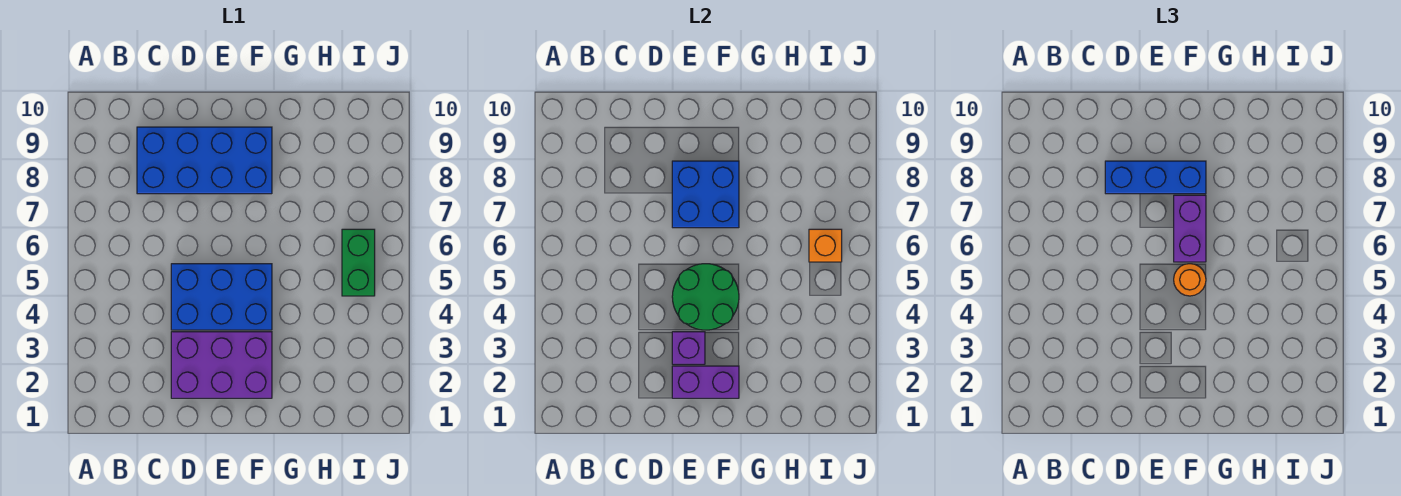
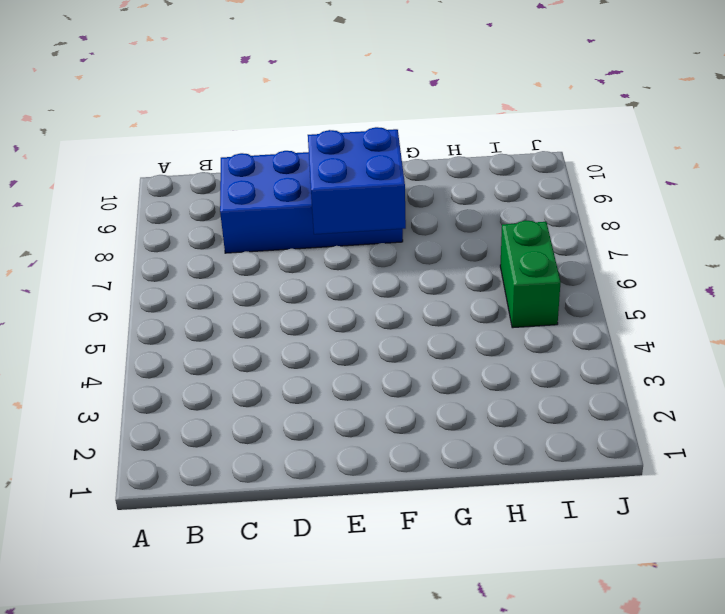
none -> purple 2x3 brick [171,332,272,398]
none -> blue 2x3 brick [171,264,272,330]
none -> purple 1x2 brick [672,366,739,398]

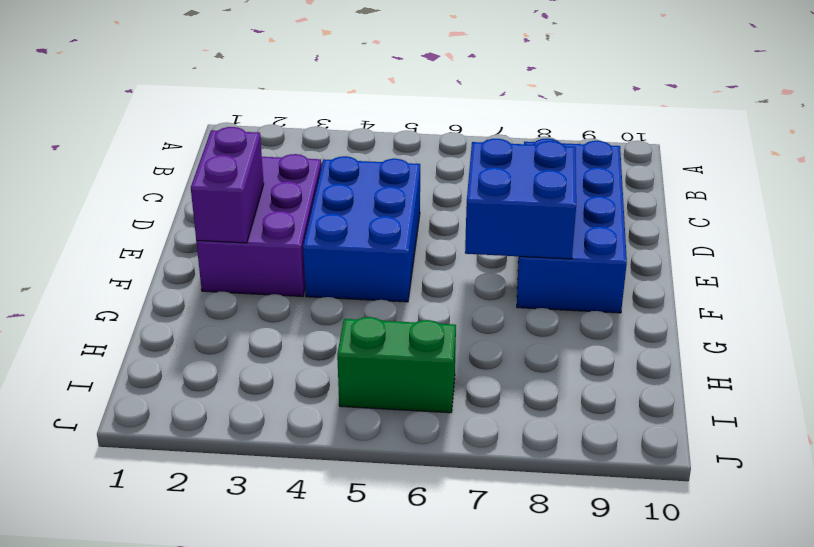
none -> purple 1x1 brick [672,332,705,364]
none -> green 2x2 round brick [672,264,739,330]
none -> orange 1x1 brick [809,229,842,262]

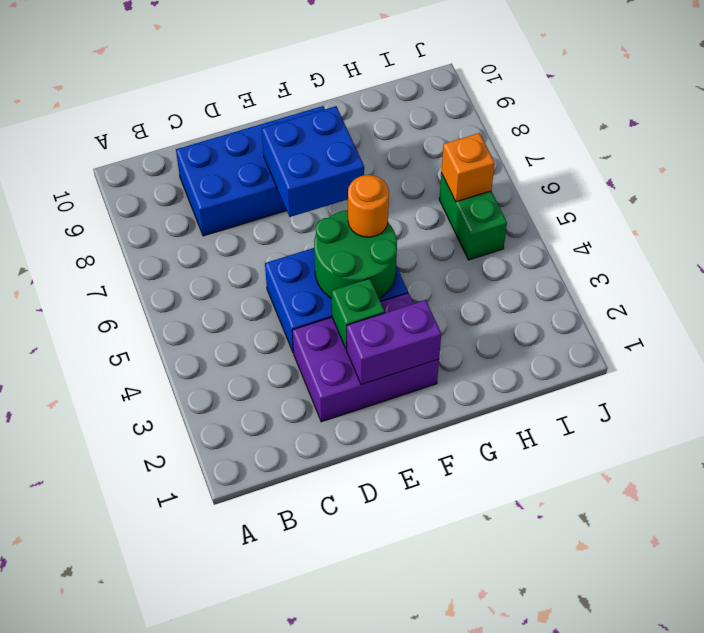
green 1x1 brick [332,279,385,349] -> purple 1x1 brick [672,332,705,364]
none -> blue 1x3 brick [1105,161,1206,194]
none -> purple 1x2 brick [1174,195,1206,262]

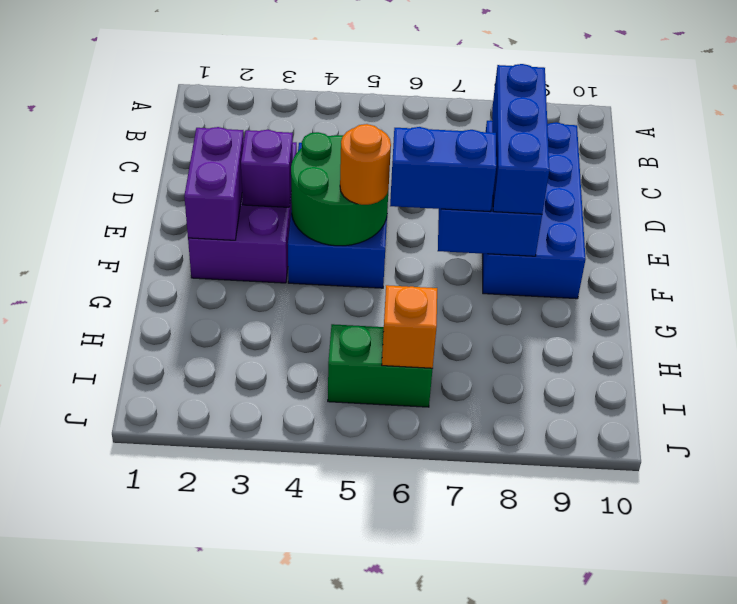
blue 1x2 brick [390,127,496,211] -> purple 1x2 brick [1174,195,1206,262]

